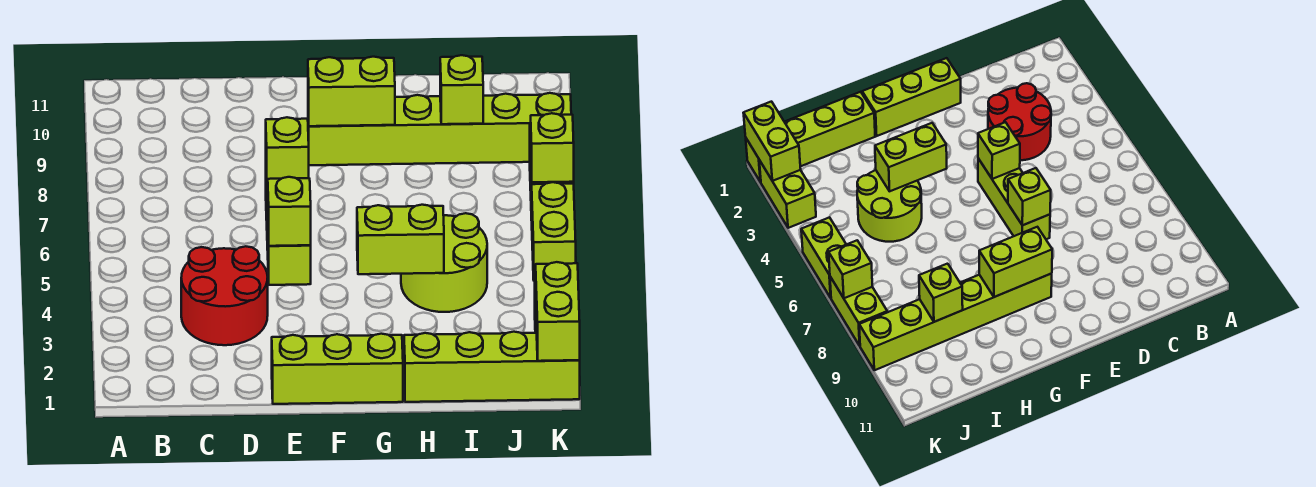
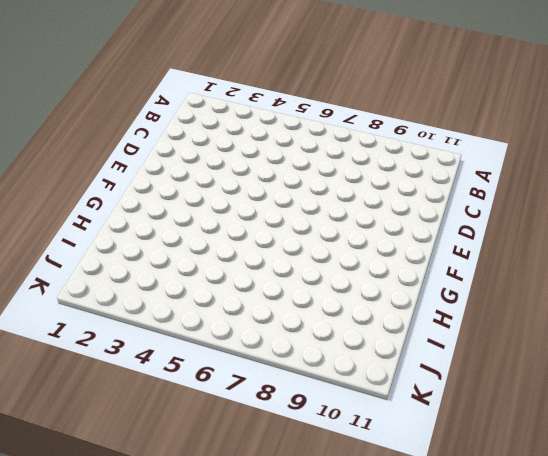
none -> red 2x2 round brick [181,246,268,345]
none -> lime 1x3 brick [272,334,403,404]
none -> lime 1x3 brick [266,181,311,285]

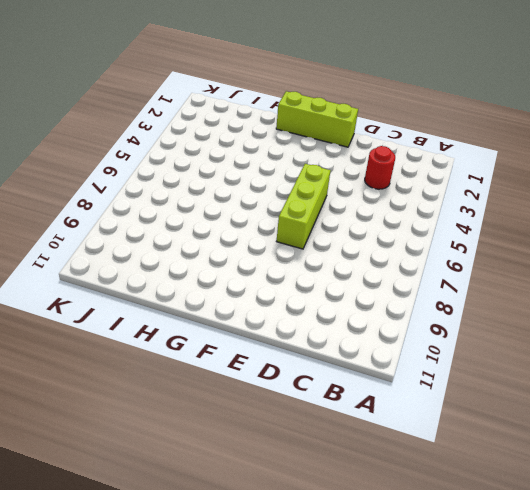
red 1x1 round brick [365,146,395,189] -> red 2x2 round brick [181,246,268,345]
none -> lime 1x6 brick [308,93,571,165]
none -> lime 1x4 brick [404,332,580,402]
none -> lime 2x2 round brick [401,213,487,312]

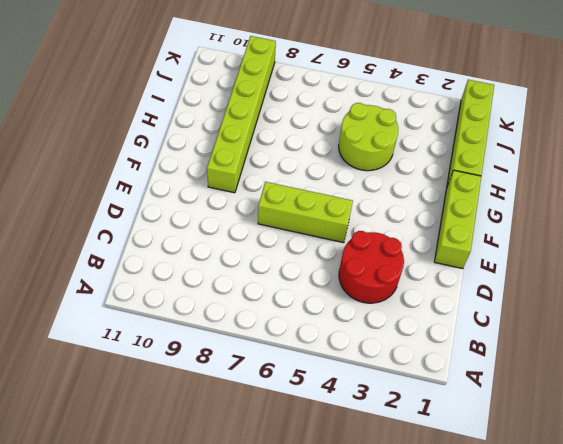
none -> lime 1x2 brick [759,160,816,228]
none -> lime 1x2 brick [532,182,576,281]
none -> lime 1x2 brick [830,277,887,346]

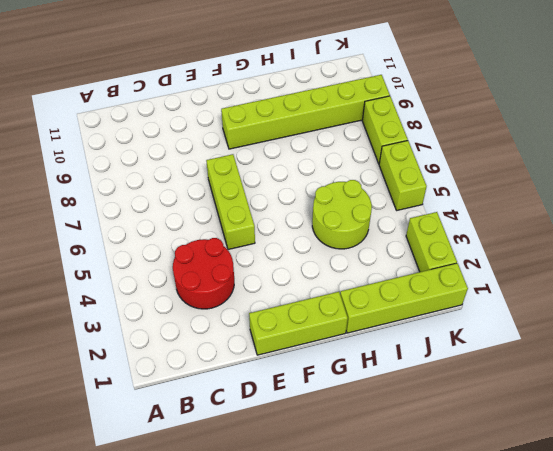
none -> lime 1x1 brick [268,177,311,246]
none -> lime 1x1 brick [266,117,309,186]
none -> lime 1x2 brick [308,57,395,126]

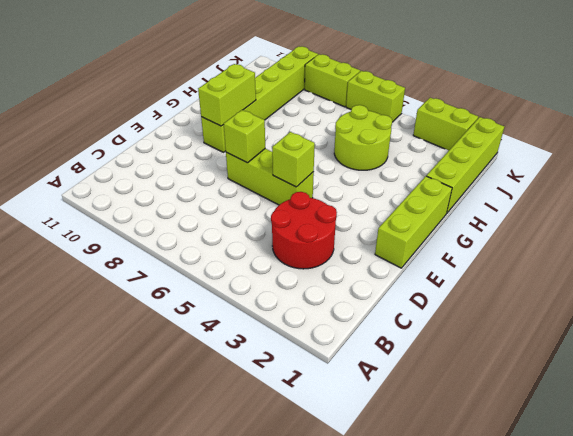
none -> lime 1x2 brick [357,205,444,274]
none -> lime 1x1 brick [440,55,483,124]
none -> lime 1x2 brick [536,262,580,361]

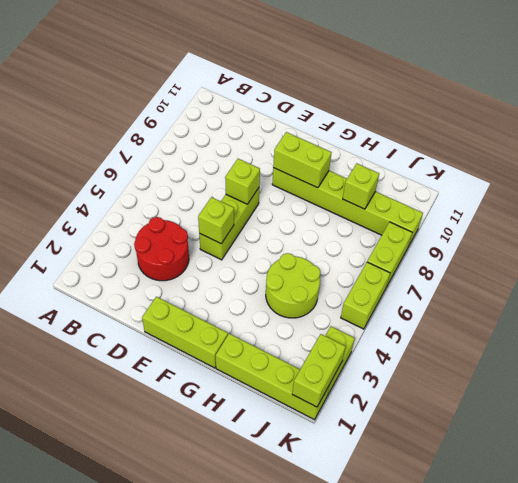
none -> lime 1x2 brick [357,205,444,274]
none -> lime 1x1 brick [531,113,574,182]

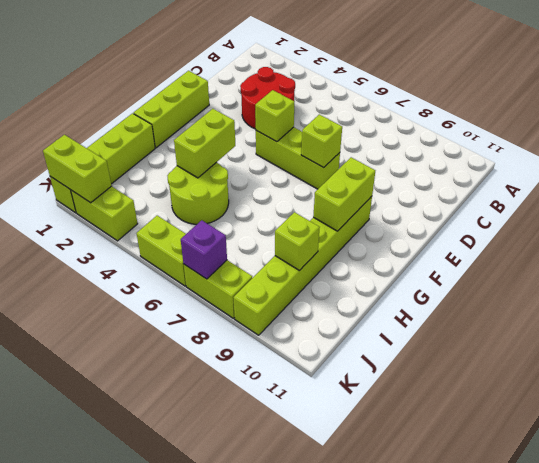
purple 1x1 brick [181,220,227,279] -> lime 1x1 brick [531,113,574,182]

